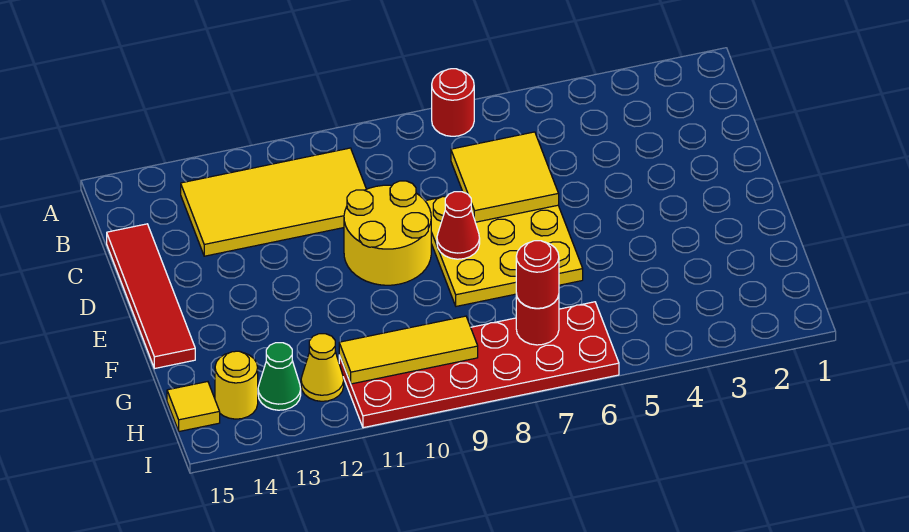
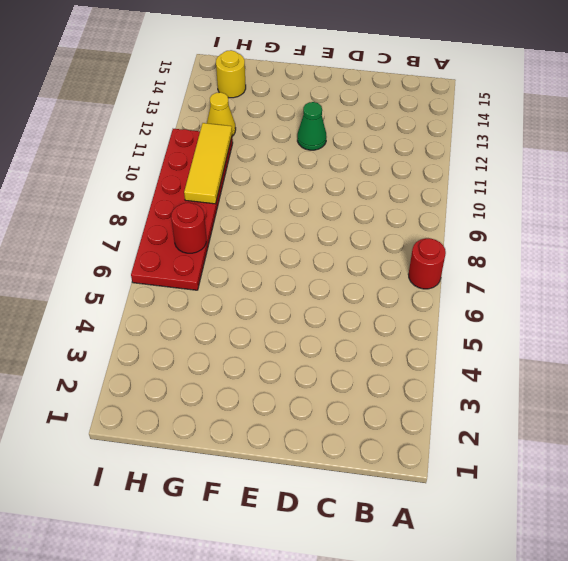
green 1x1 cone [297,102,327,150] -> green 1x1 cone moved to [258,343,301,410]
none -> yellow 2x4 tile [181,148,366,256]
none -> red 1x4 tile [107,224,195,368]
none -> yellow 3x3 plate [426,196,583,306]

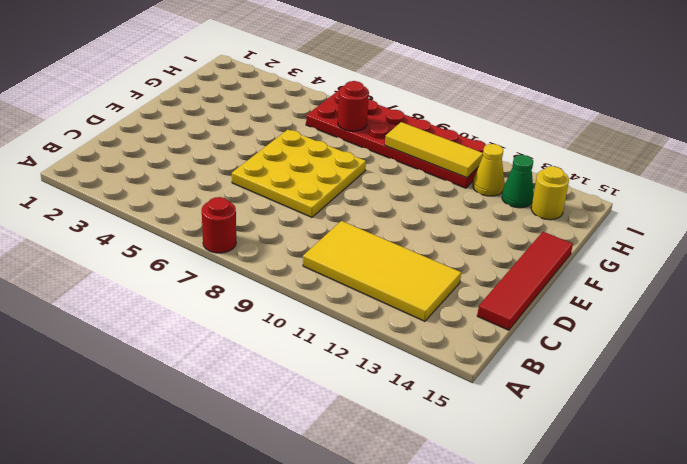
none -> yellow 2x2 round brick [344,181,431,285]
none -> yellow 1x1 tile [167,382,220,431]
none -> yellow 2x2 tile [451,132,559,222]

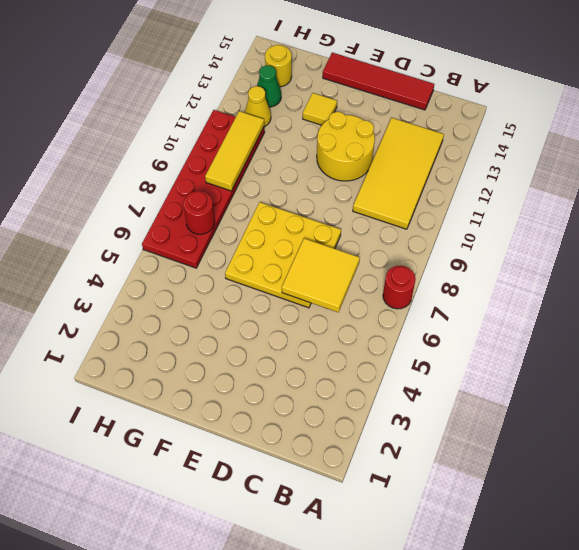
yellow 2x2 round brick [317,112,375,181] -> yellow 2x2 round brick moved to [344,181,431,285]
yellow 1x1 tile [303,93,337,125] -> yellow 1x1 tile moved to [167,382,220,431]
none -> red 1x1 cone [437,192,480,259]
none -> red 1x1 round brick [516,241,559,308]

